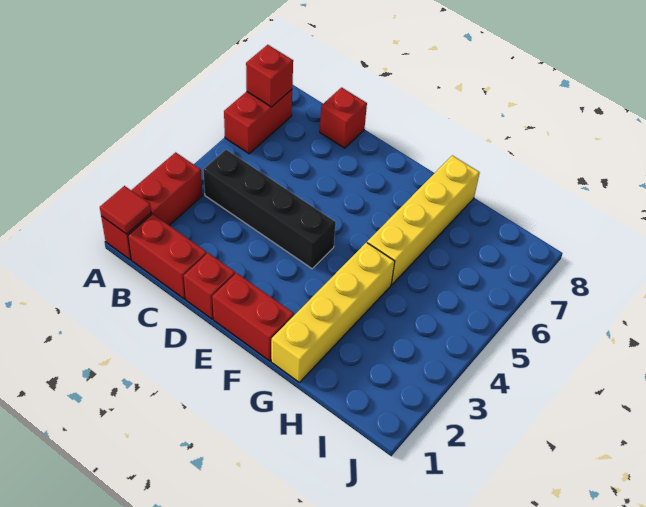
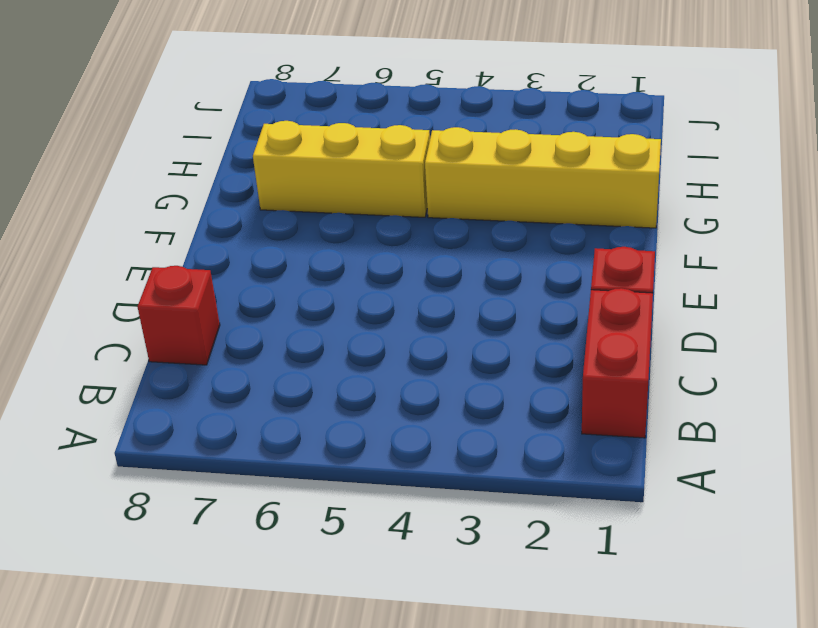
yellow 1x3 brick [253,121,430,217] -> yellow 1x4 brick [367,155,480,285]
none -> red 1x3 brick [101,152,203,260]
none -> red 1x2 brick [224,90,292,154]

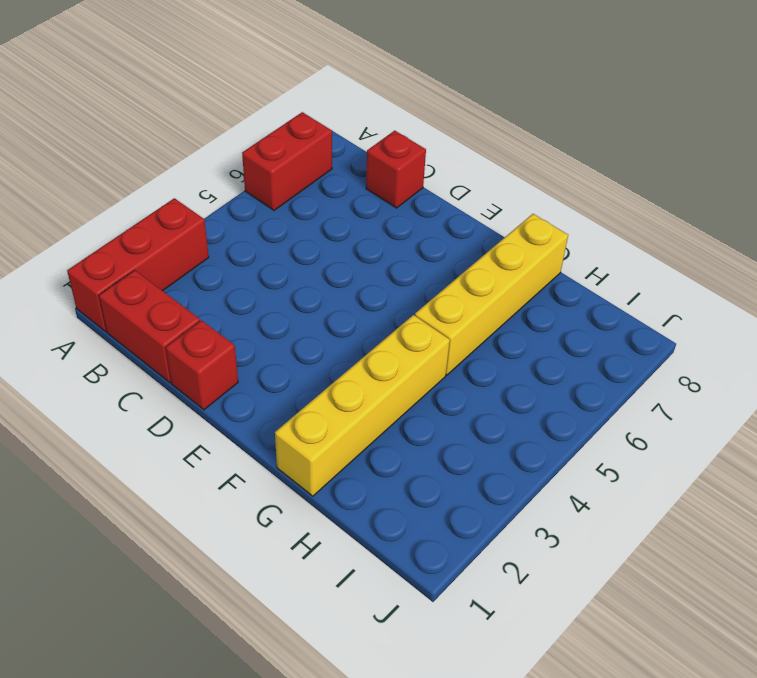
none -> black 1x4 brick [203,150,336,269]
none -> red 1x2 brick [212,273,294,361]

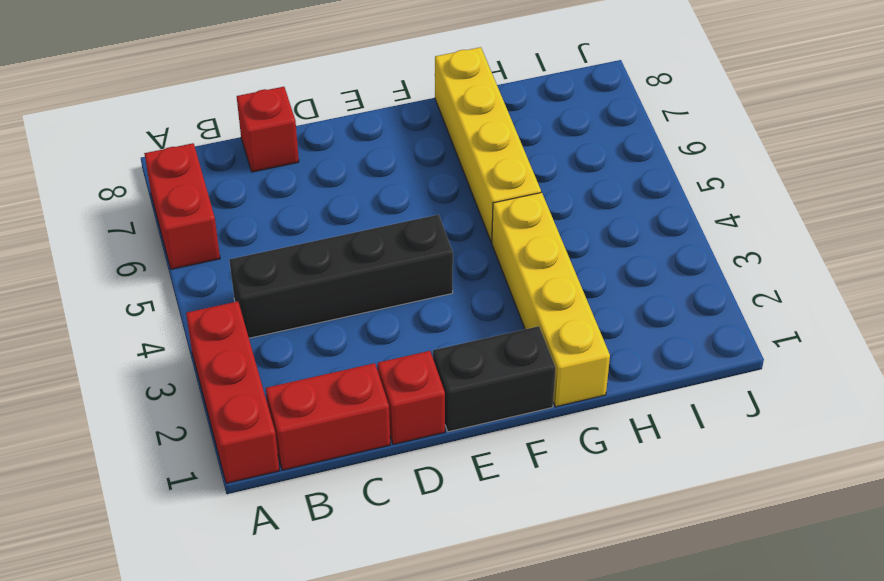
black 1x2 brick [433,326,556,432] -> red 1x2 brick [212,273,294,361]
none -> red 1x1 tile [100,186,151,234]
none -> red 1x1 brick [246,45,293,107]

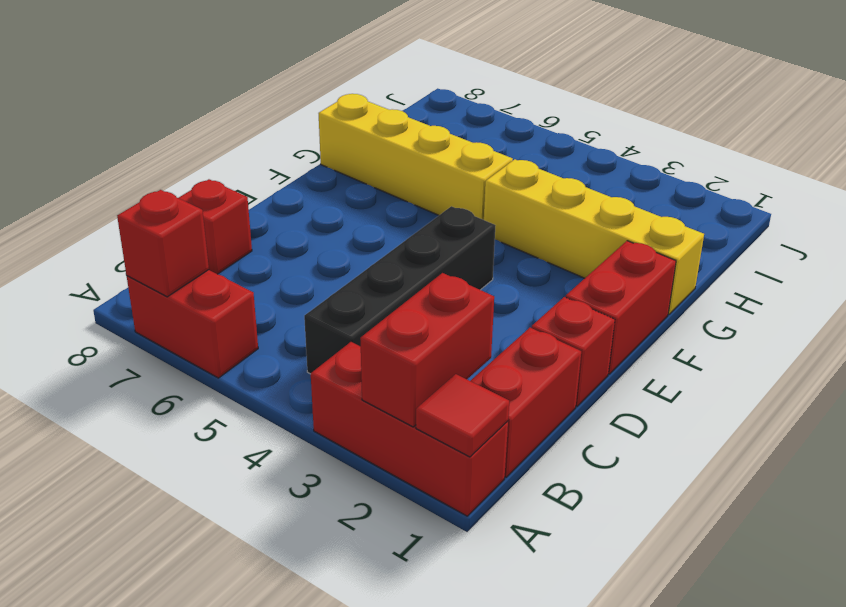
red 1x2 brick [360,273,494,427] -> none

